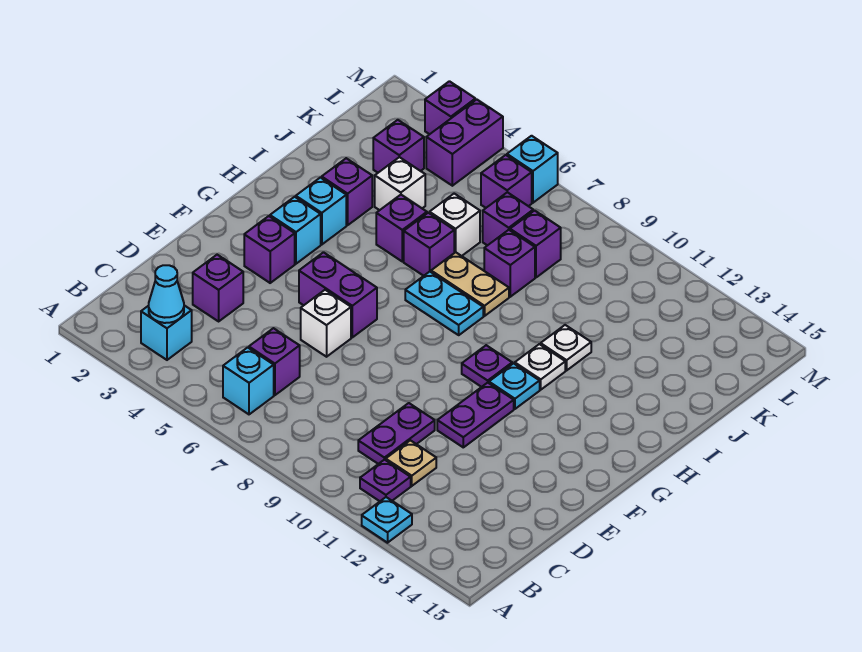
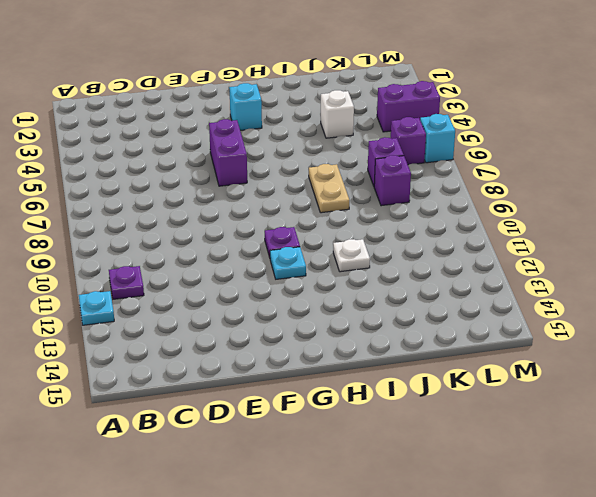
none -> cyan 1x1 brick [141,305,192,360]
none -> cyan 1x1 brick [223,347,274,414]
none -> purple 1x1 brick [249,328,300,395]
none -> purple 1x2 plate [358,403,435,464]

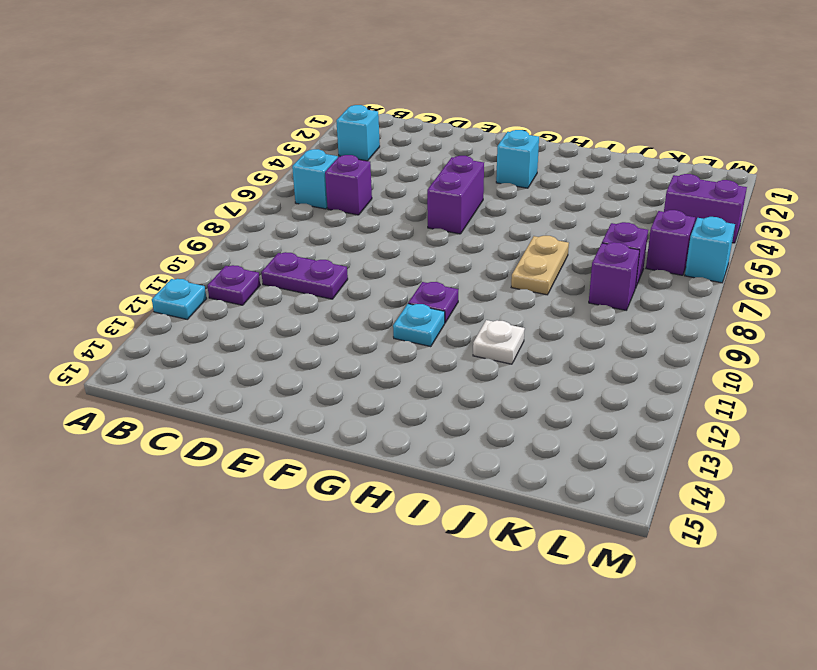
none -> tan 1x1 plate [386,440,436,486]
none -> purple 1x1 brick [193,255,243,321]
none -> white 1x1 brick [301,290,351,357]
none -> purple 1x2 plate [437,383,514,447]

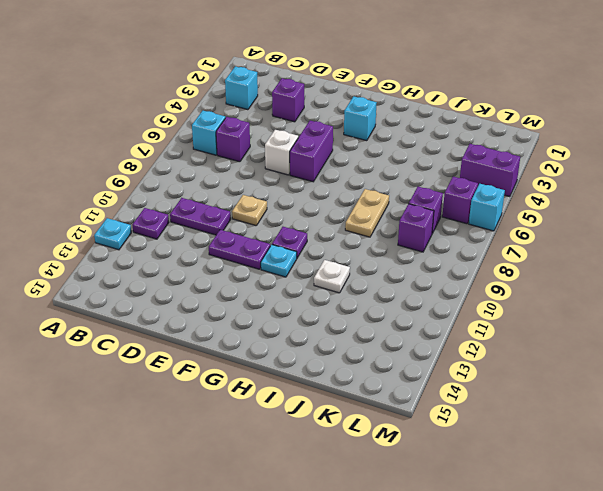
tan 1x1 plate [232,195,267,226] -> tan 1x1 plate moved to [386,440,436,486]
none -> purple 1x1 brick [244,216,295,283]
none -> cyan 1x1 brick [296,178,346,245]
none -> cyan 1x2 plate [405,272,483,335]
none -> white 1x1 plate [515,344,565,390]

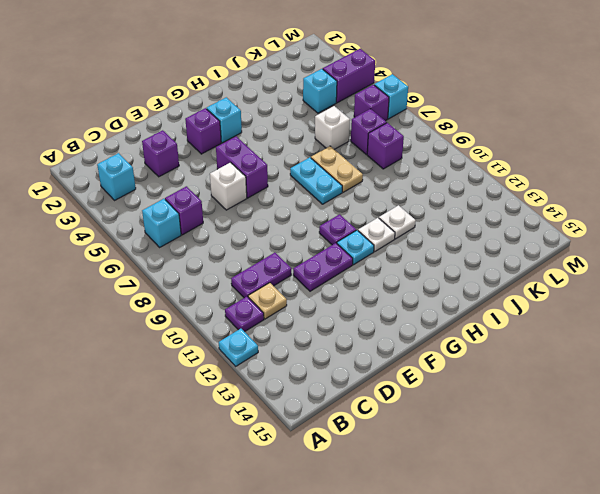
cyan 1x1 brick [303,69,337,113] -> cyan 1x1 brick moved to [296,178,346,245]
none -> purple 1x1 brick [322,158,372,225]
none -> purple 1x1 brick [376,195,427,262]
none -> purple 1x1 brick [404,213,454,276]
none -> white 1x1 brick [375,157,425,210]

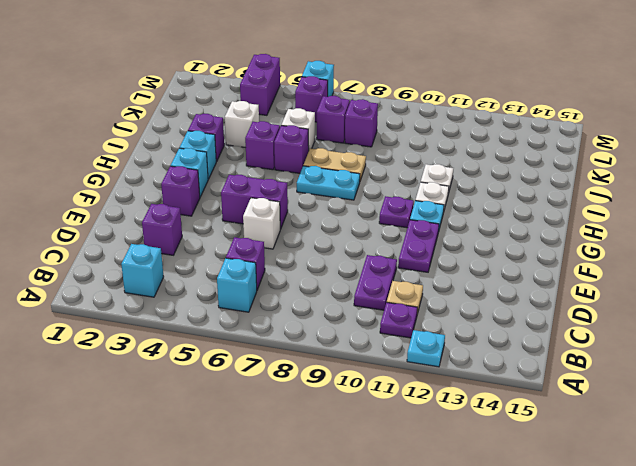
none -> purple 1x1 brick [484,230,535,297]
none -> purple 1x1 brick [373,120,424,173]
none -> purple 1x1 brick [425,81,475,134]
none -> cyan 1x1 cone [149,265,184,323]

